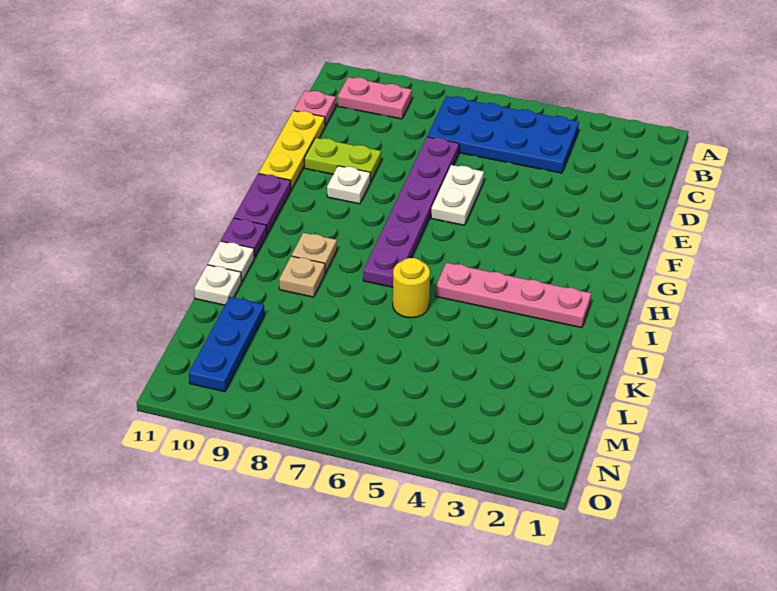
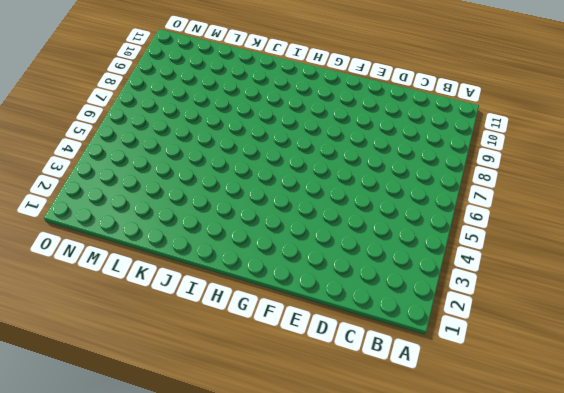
none -> blue 2x4 plate [427,96,579,173]
none -> pink 1x2 plate [338,77,412,119]
none -> pink 1x1 plate [294,91,336,126]

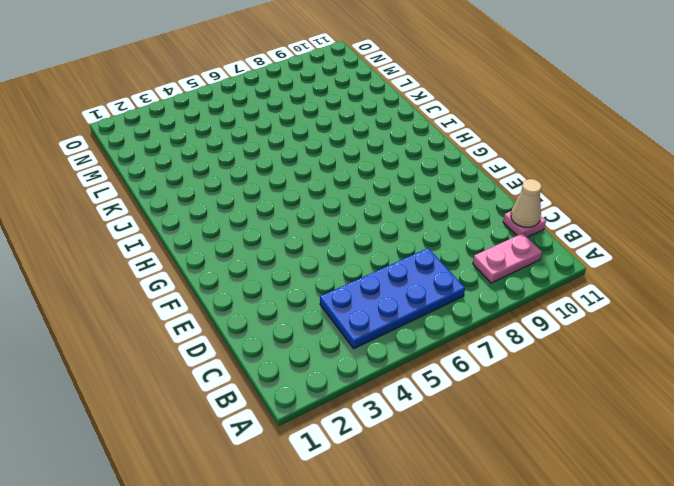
tan 1x1 cone [511,179,542,227] -> none
none -> purple 1x6 plate [363,137,459,287]
none -> yellow 1x3 plate [259,111,325,189]
none -> white 1x2 plate [431,165,484,225]

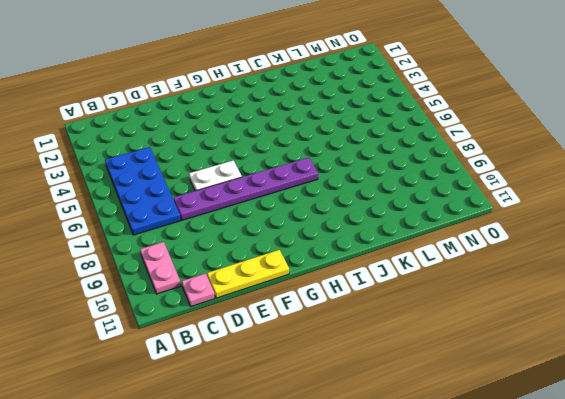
none -> lime 1x2 plate [304,138,381,182]
none -> white 1x1 plate [327,166,370,204]
none -> purple 1x2 plate [234,173,291,234]

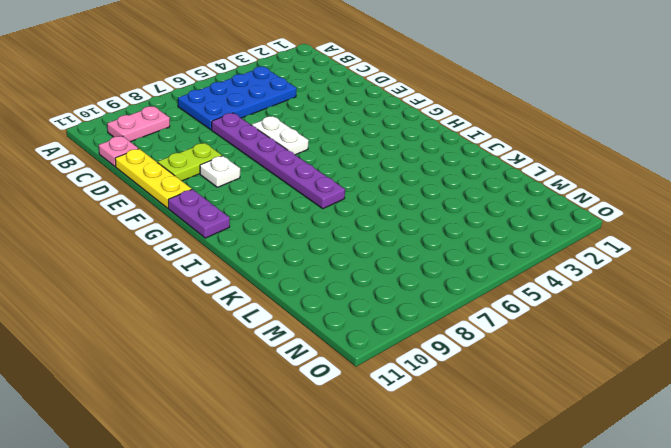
none -> pink 1x4 plate [436,263,591,328]
none -> tan 1x1 plate [292,233,337,273]
none -> purple 1x1 plate [221,218,267,258]

